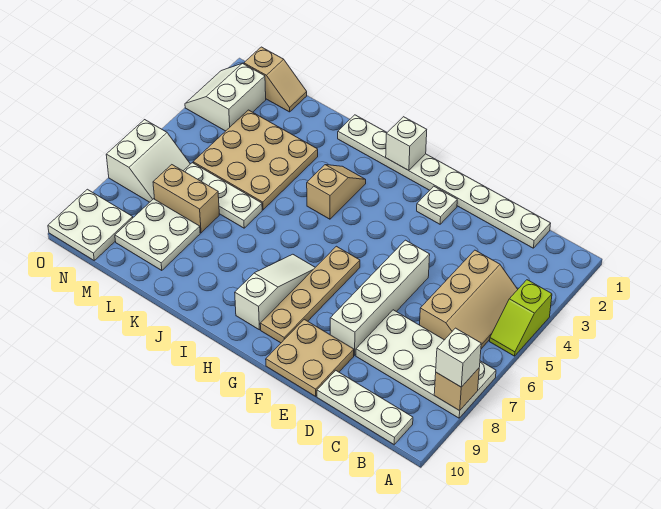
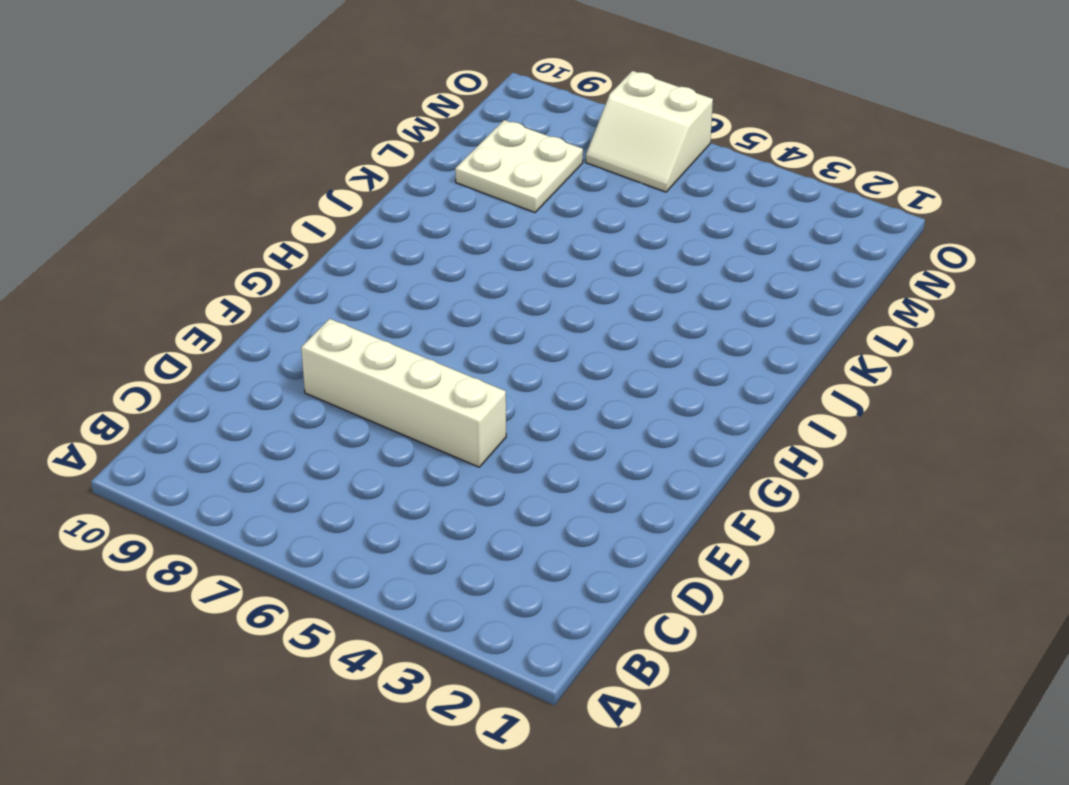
none -> lime 1x2 slope [490,280,552,356]
none -> white 2x4 plate [356,310,496,418]
none -> tan 2x3 slope [420,250,518,349]

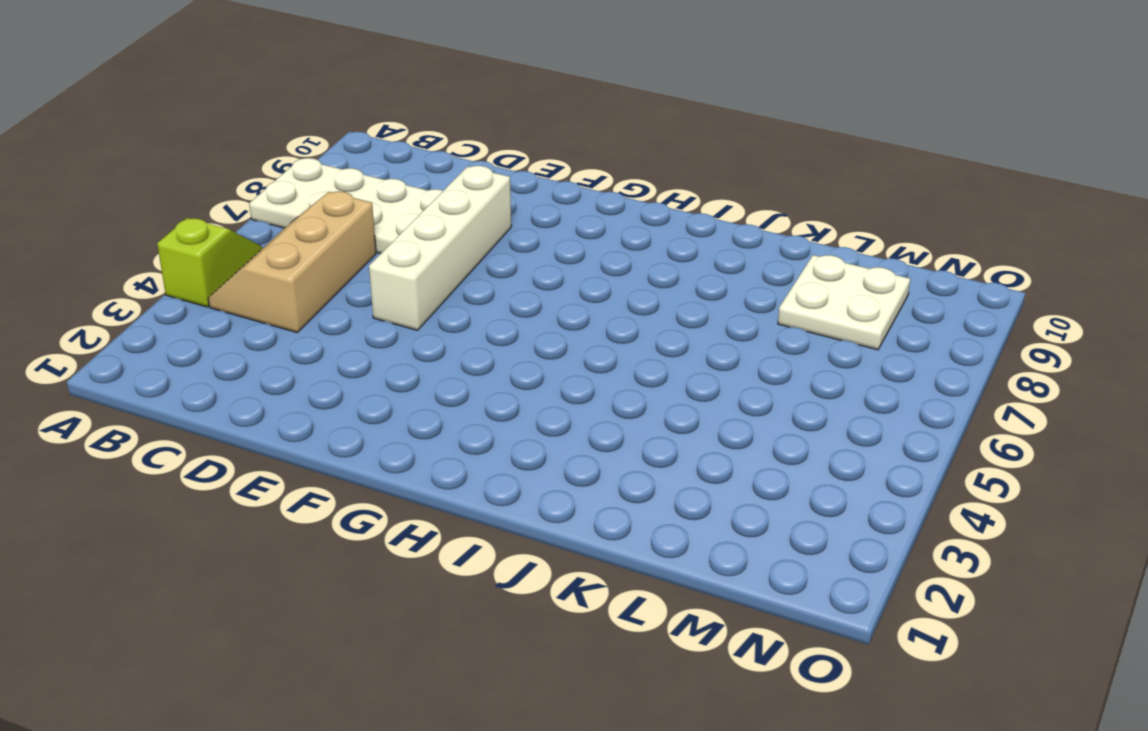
none -> white 1x3 plate [317,370,413,445]
none -> white 1x8 plate [338,115,551,248]
none -> tan 2x2 plate [266,319,354,396]

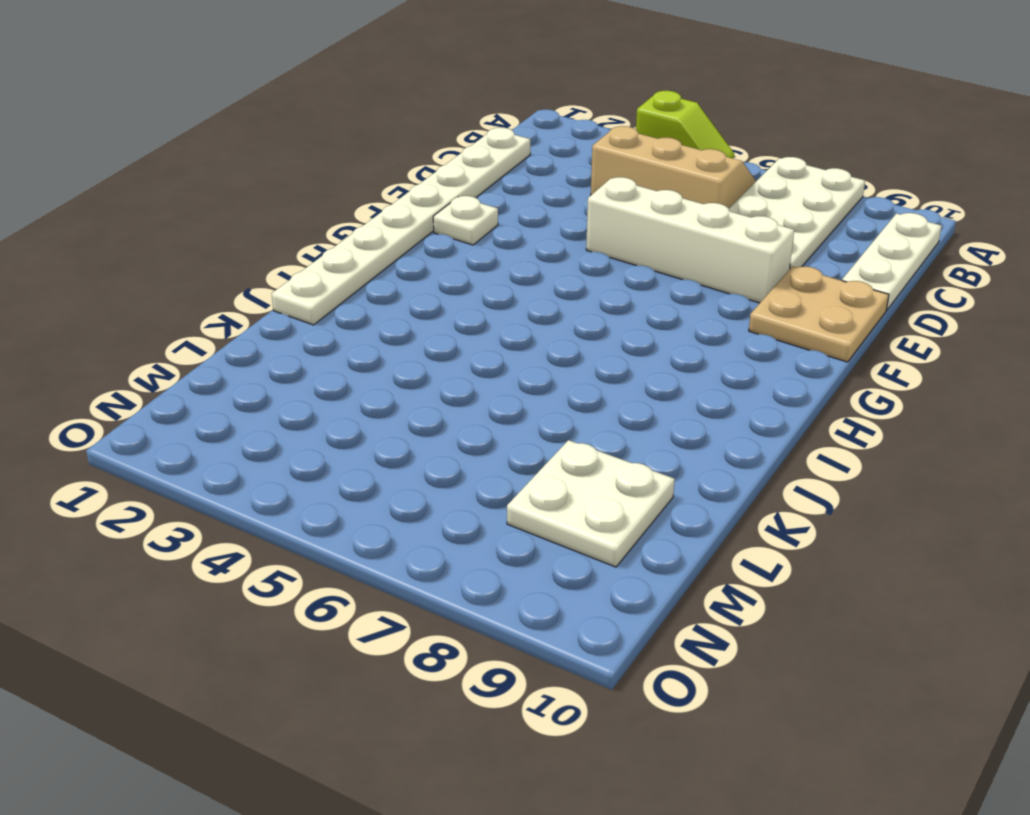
none -> tan 1x4 plate [260,246,360,343]
none -> white 1x3 slope [235,254,315,330]
none -> tan 1x2 slope [307,165,366,219]

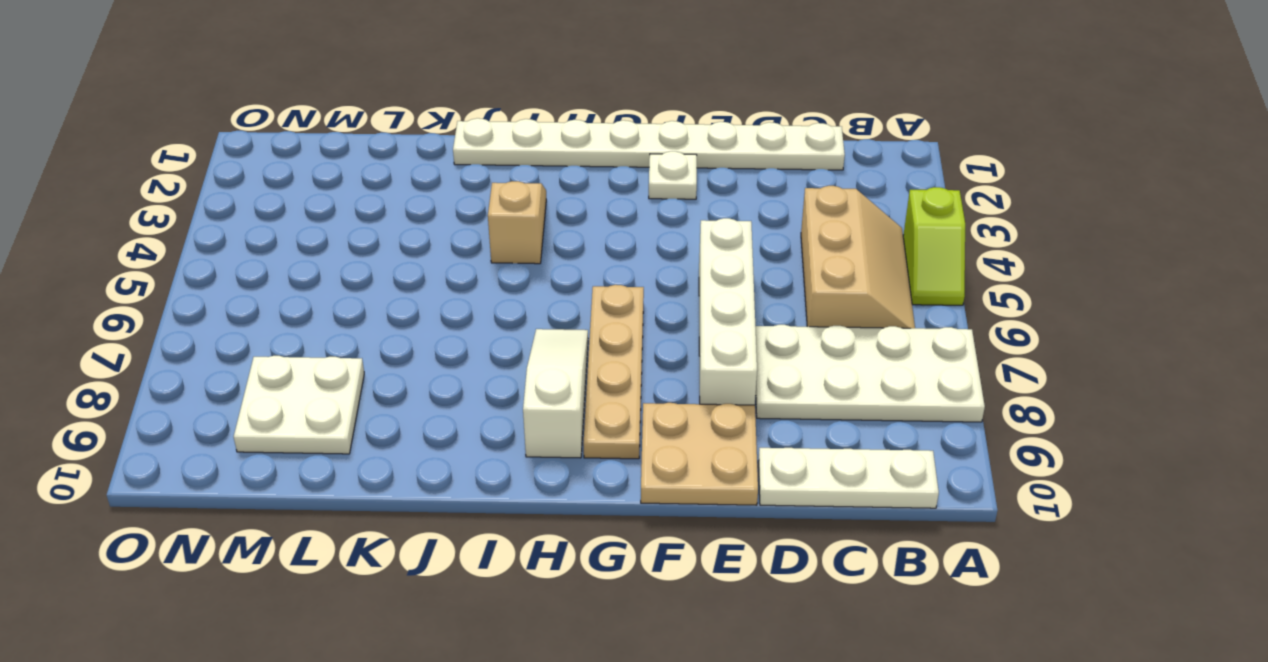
none -> tan 3x3 plate [193,110,318,210]
none -> white 1x3 plate [184,163,262,228]
none -> tan 1x2 brick [153,165,219,233]

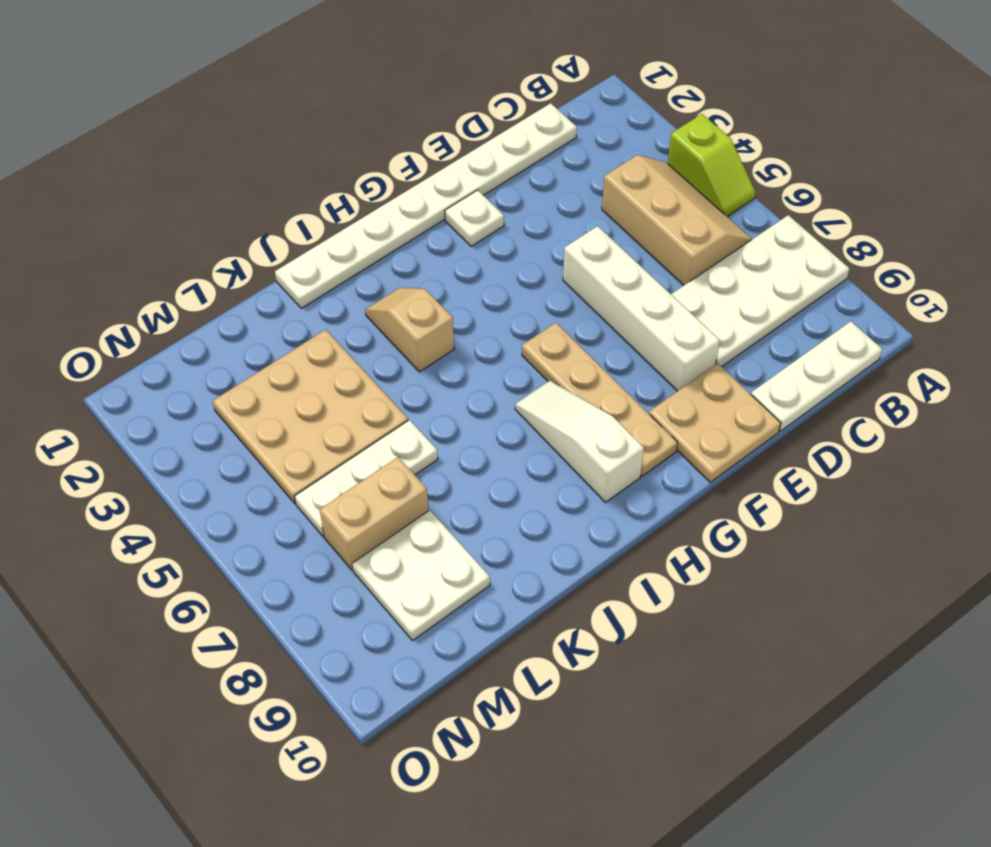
none -> tan 1x2 slope [244,47,307,112]
none -> white 2x2 slope [185,63,266,131]
none -> white 2x2 slope [106,120,190,202]

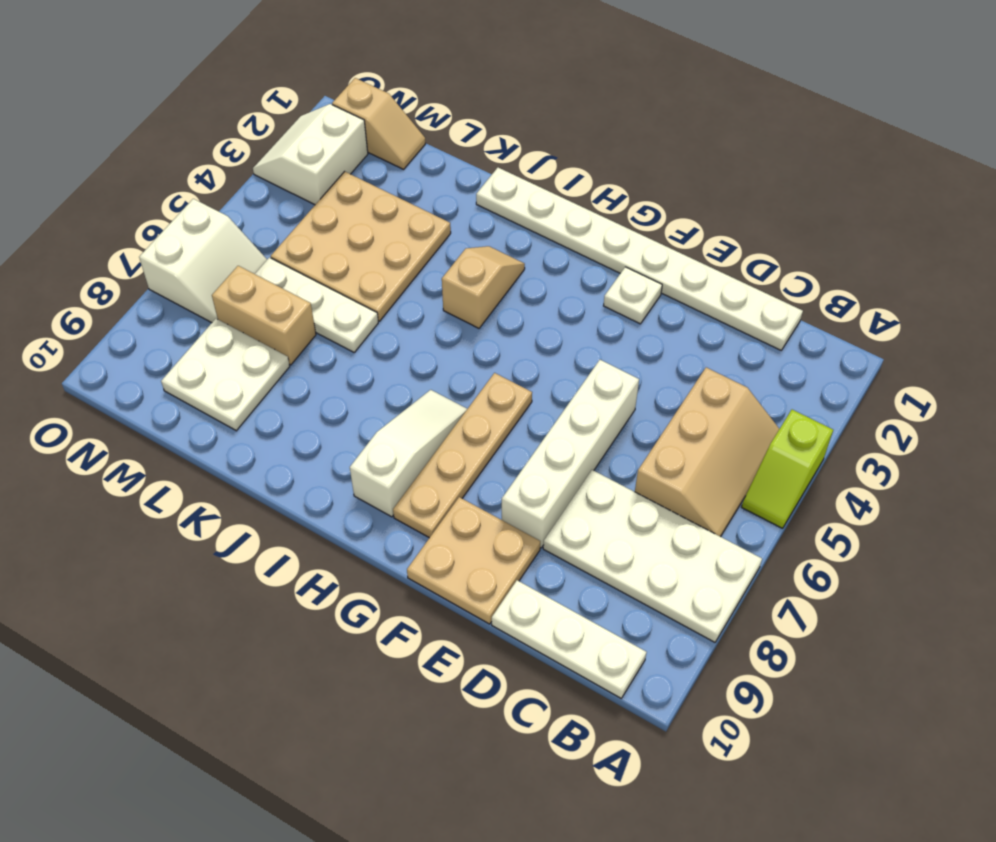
none -> white 2x2 plate [48,189,133,260]
none -> tan 1x1 brick [434,368,479,411]
none -> white 1x1 brick [386,117,427,171]

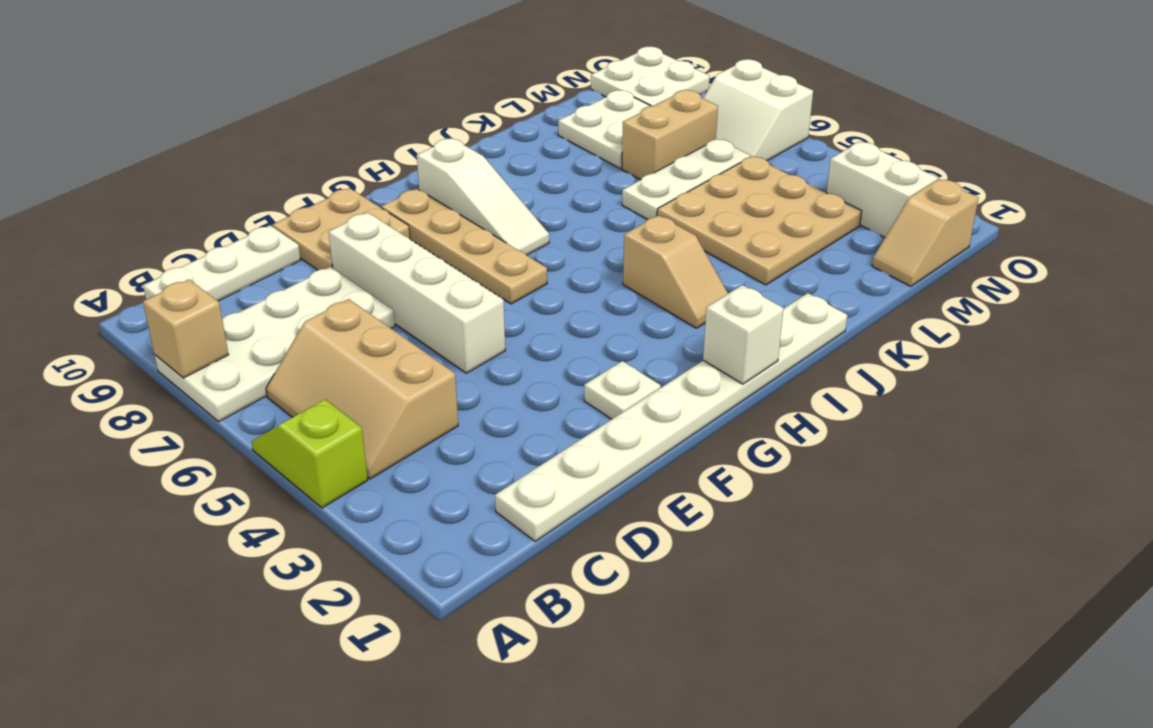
none -> white 1x1 brick [436,328,481,387]

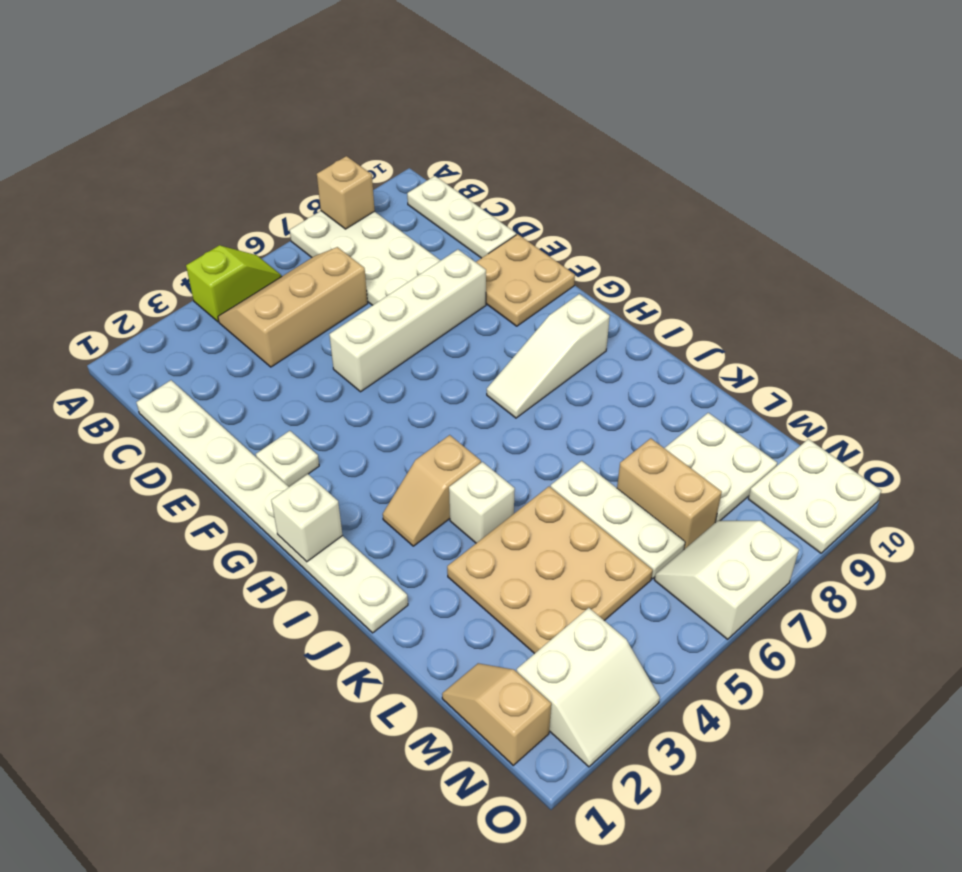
white 1x1 brick [449,462,515,543] -> white 1x1 brick moved to [436,328,481,387]
none -> tan 1x4 plate [260,246,360,343]

